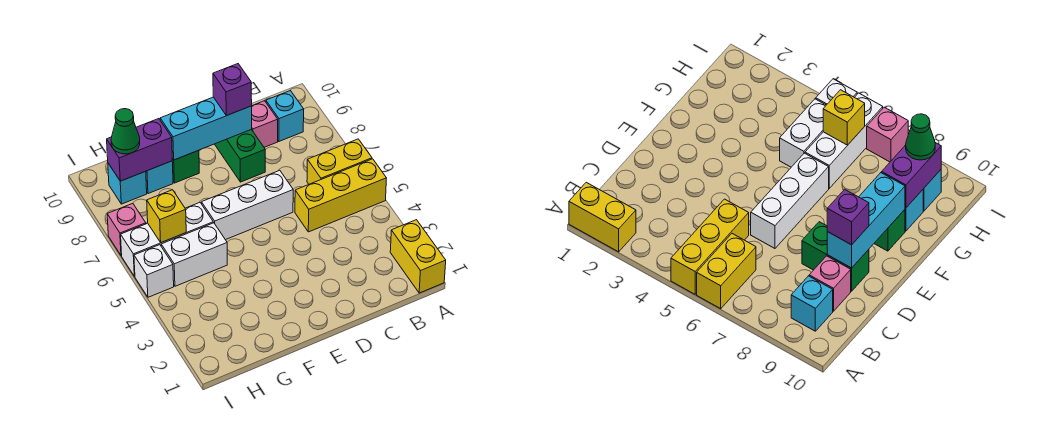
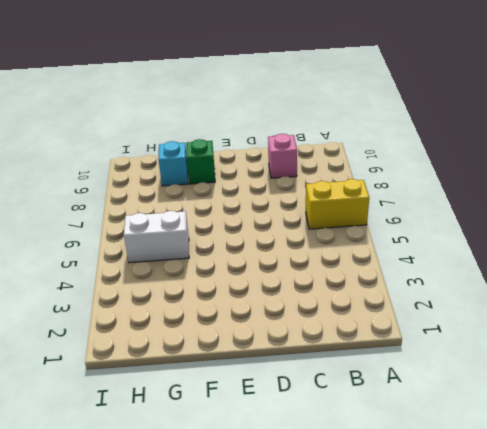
none -> yellow 1x2 brick [390,220,446,293]
none -> yellow 1x3 brick [295,159,386,232]
none -> cyan 1x1 brick [266,91,304,141]

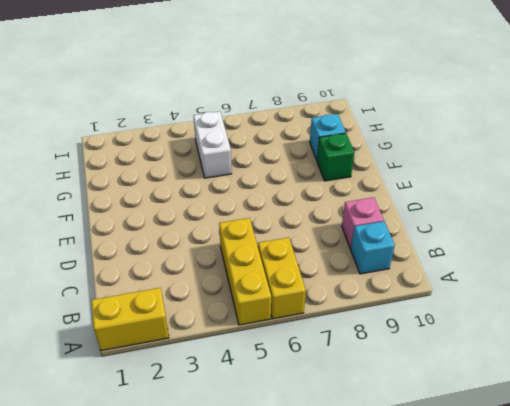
none -> white 1x3 brick [202,170,293,240]
none -> green 1x2 brick [215,129,265,182]
none -> white 1x3 brick [121,202,213,276]

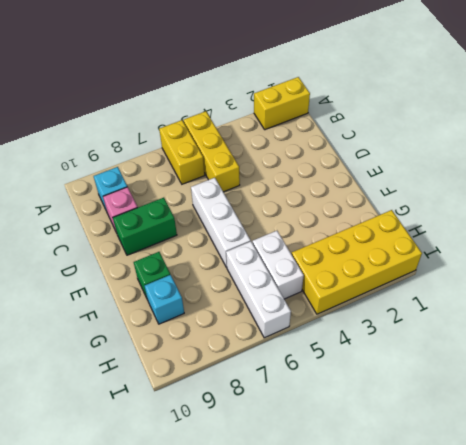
yellow 2x4 brick [292,210,422,314] -> none
none -> cyan 1x1 brick [108,163,147,204]
none -> white 1x1 brick [134,245,174,297]
none -> pink 1x1 brick [107,203,146,256]

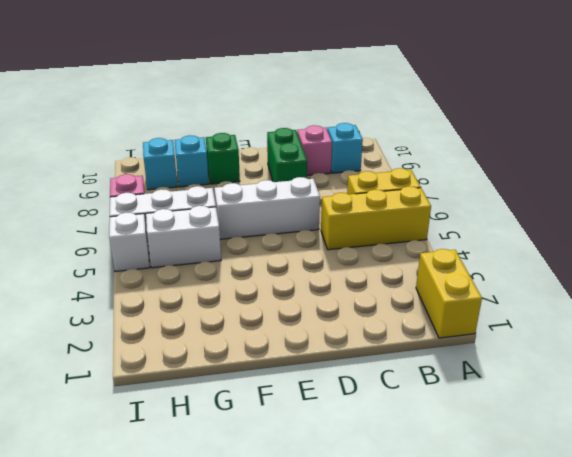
none -> cyan 1x3 brick [160,97,252,160]
none -> purple 1x2 brick [107,119,172,181]
none -> yellow 1x1 brick [147,190,186,243]

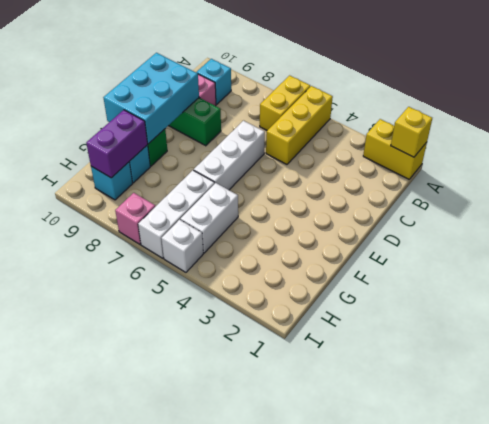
yellow 1x1 brick [391,107,432,157] -> yellow 1x1 brick moved to [147,190,186,243]
cyan 2x3 brick [103,53,199,144] -> cyan 1x3 brick [160,97,252,160]
none -> purple 1x1 brick [213,64,252,116]
none -> green 1x1 cone [111,109,140,154]

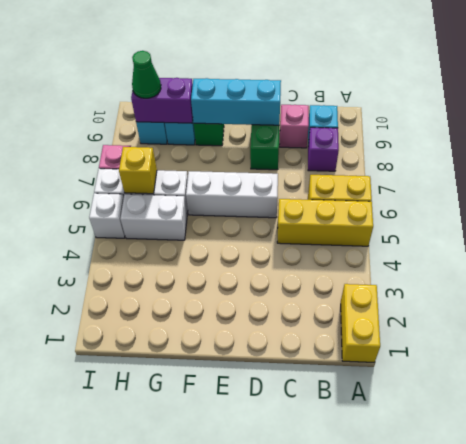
purple 1x1 brick [308,127,339,171] -> purple 1x1 brick moved to [213,64,252,116]

